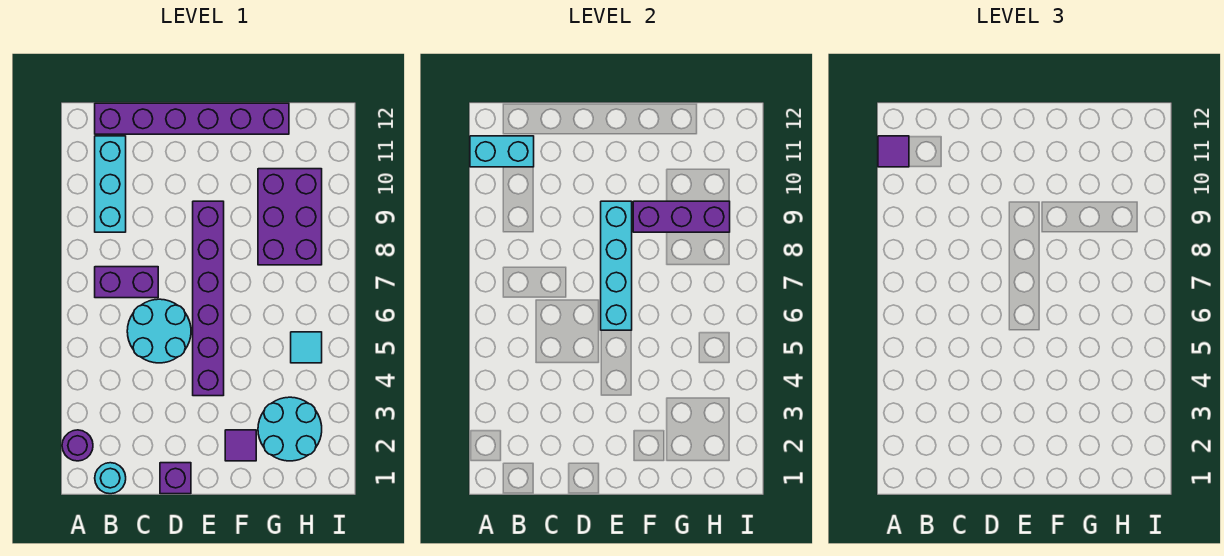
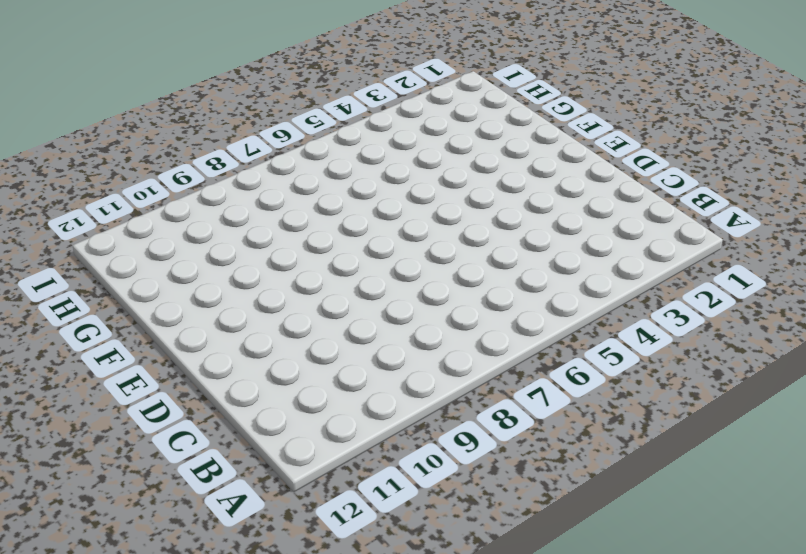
none -> purple 1x1 round brick [62,430,93,461]
none -> cyan 1x1 round brick [95,463,126,494]
none -> purple 1x2 brick [95,267,158,298]

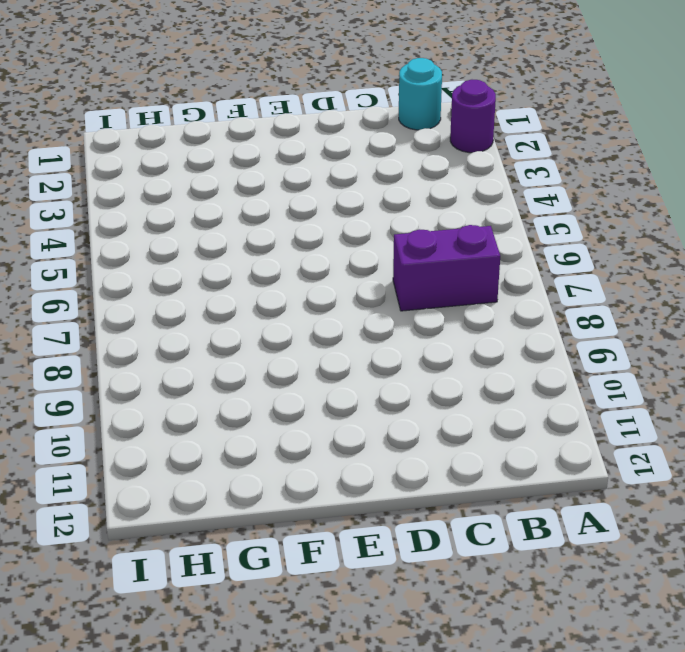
none -> cyan 1x3 brick [95,136,126,232]
none -> purple 1x6 brick [95,103,289,134]
none -> cyan 2x2 round brick [127,299,191,363]

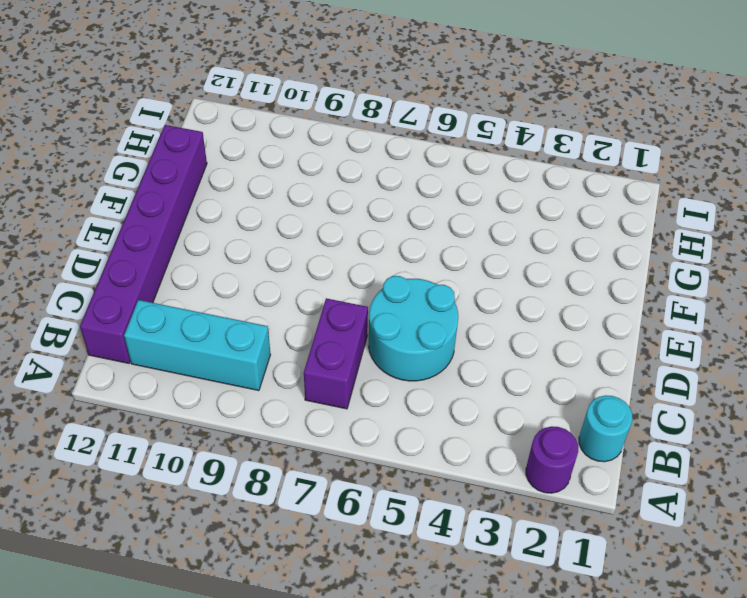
none -> purple 1x1 brick [160,463,191,494]
none -> purple 1x6 brick [193,201,224,396]
none -> purple 1x1 tile [225,430,256,461]

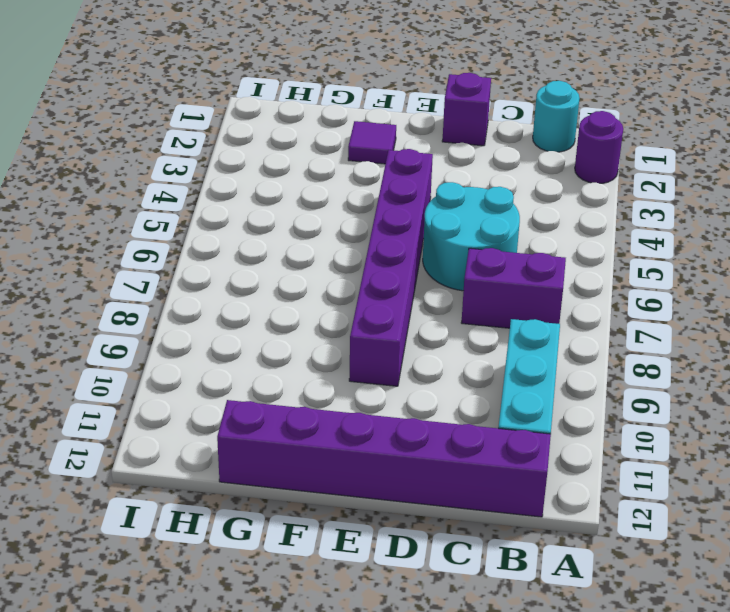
none -> cyan 2x2 round brick [258,397,322,461]
none -> purple 2x3 brick [258,169,322,265]
none -> cyan 1x1 tile [291,332,322,363]

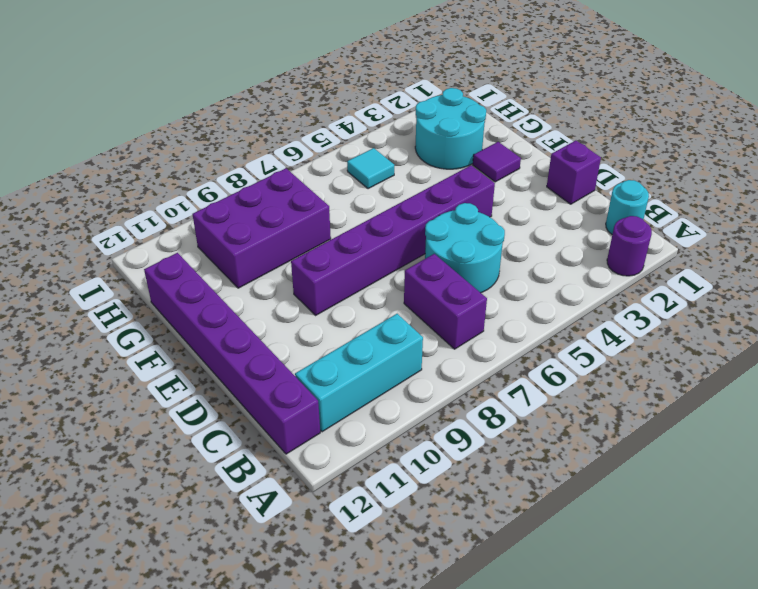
none -> cyan 1x2 brick [470,136,534,167]
none -> cyan 1x4 brick [601,201,632,330]
none -> purple 1x3 brick [633,201,730,232]

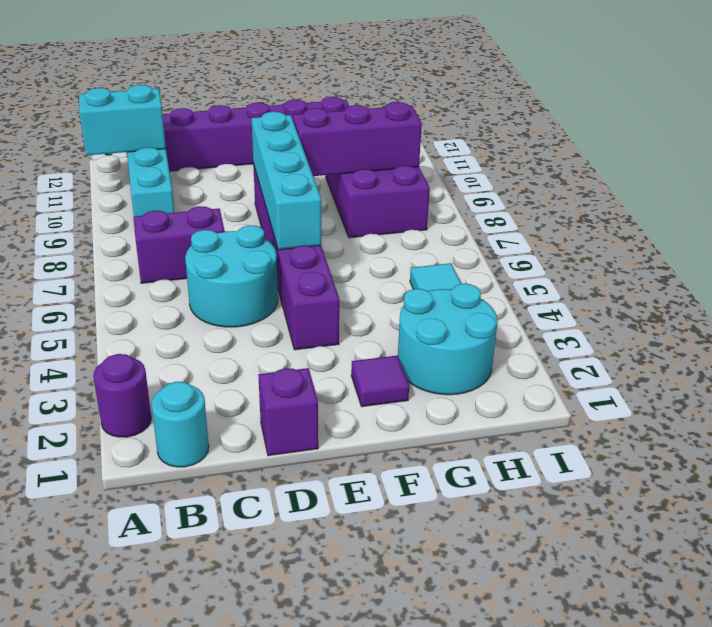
none -> purple 1x1 tile [878,136,909,167]

